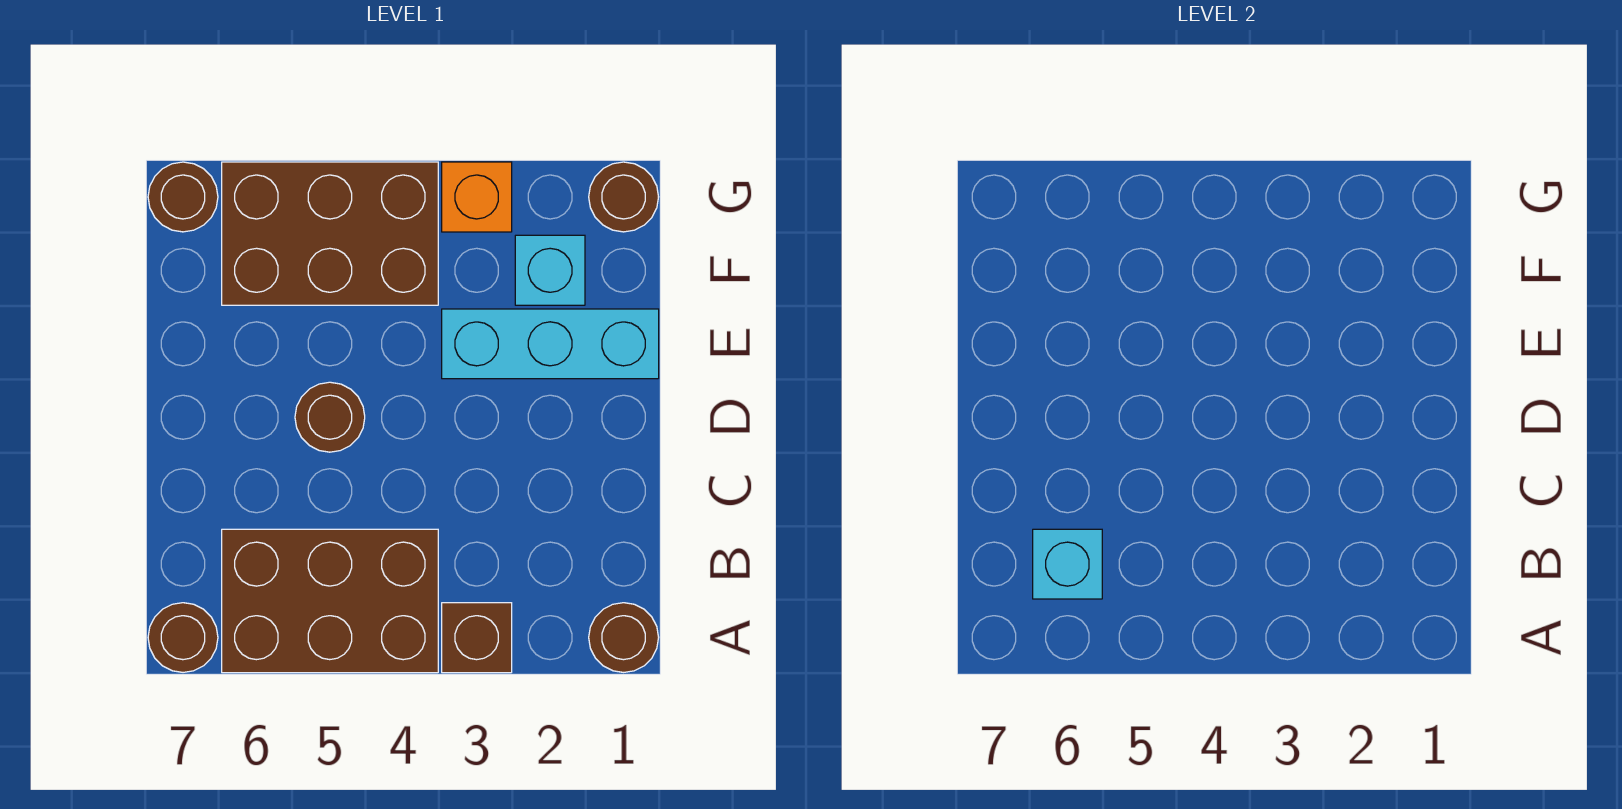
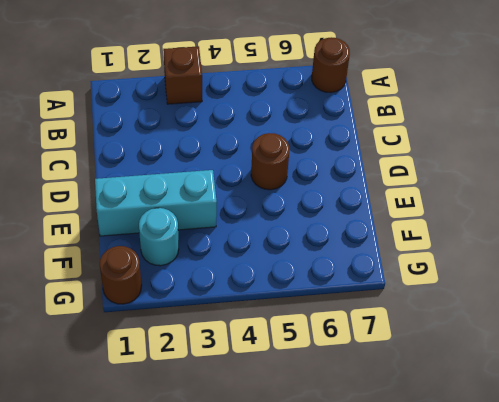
cyan 1x1 round brick [139,208,179,266] -> cyan 1x1 brick [515,235,585,305]
none -> brown 1x1 round brick [589,603,659,672]
none -> brown 2x3 brick [222,529,438,673]
none -> brown 2x3 brick [222,162,438,305]

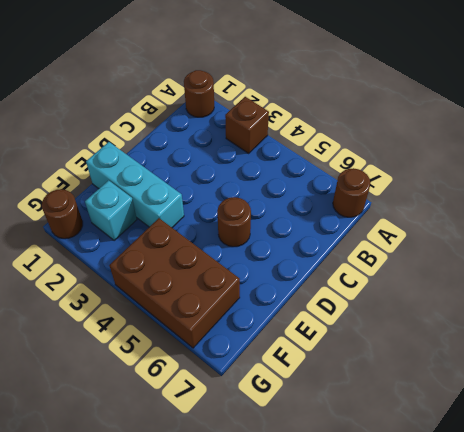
none -> brown 2x3 brick [222,529,438,673]
none -> orange 1x1 brick [442,162,512,232]
none -> brown 1x1 round brick [148,162,218,232]

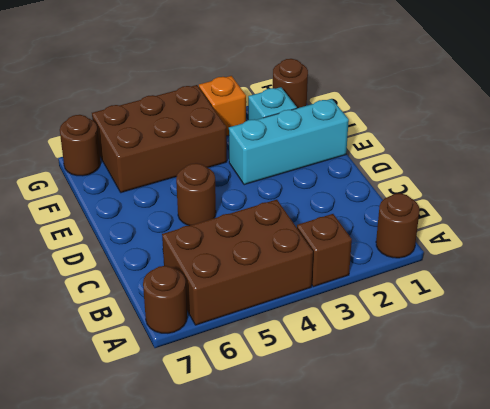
none -> cyan 1x1 brick [1033,529,1102,599]

